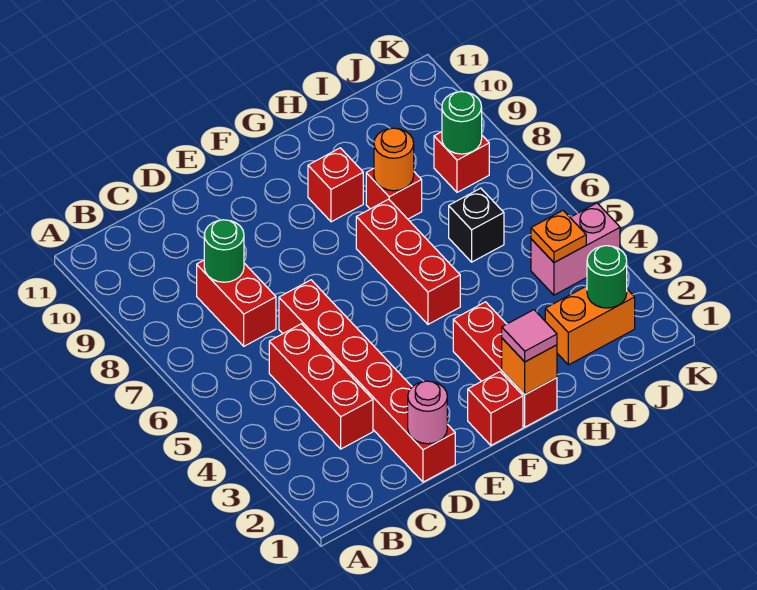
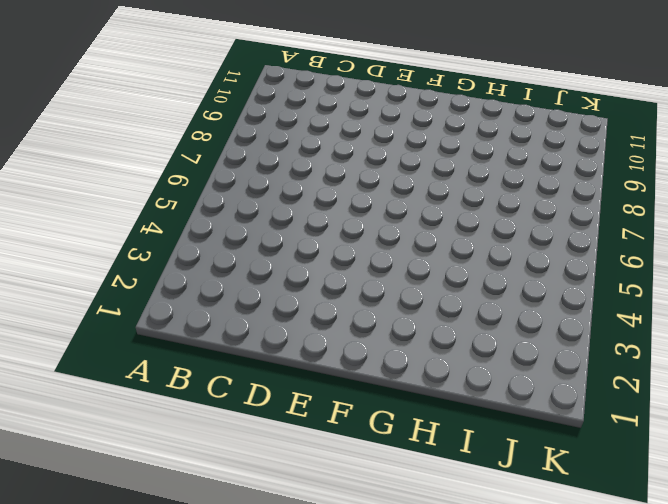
none -> red 1x3 brick [269,324,373,449]
none -> red 1x2 brick [197,260,276,346]
none -> red 1x6 brick [279,280,455,482]

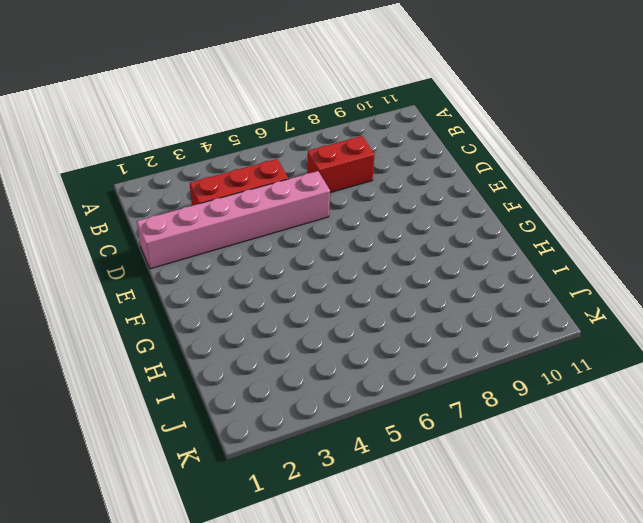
pink 1x6 brick [137,171,330,269] -> red 1x6 brick [279,280,455,482]
none -> red 1x1 brick [468,372,523,445]
none -> red 1x3 brick [453,302,557,427]
none -> red 1x3 brick [356,199,460,324]

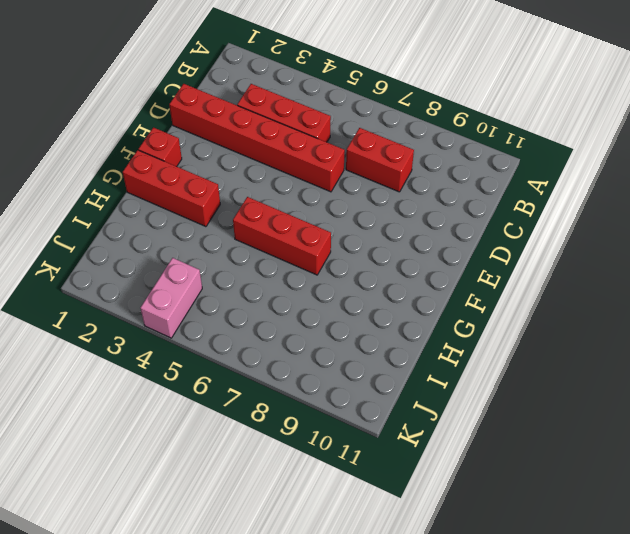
none -> red 1x1 brick [308,148,363,222]
none -> red 1x1 brick [366,169,422,219]
none -> orange 1x2 brick [545,286,635,365]

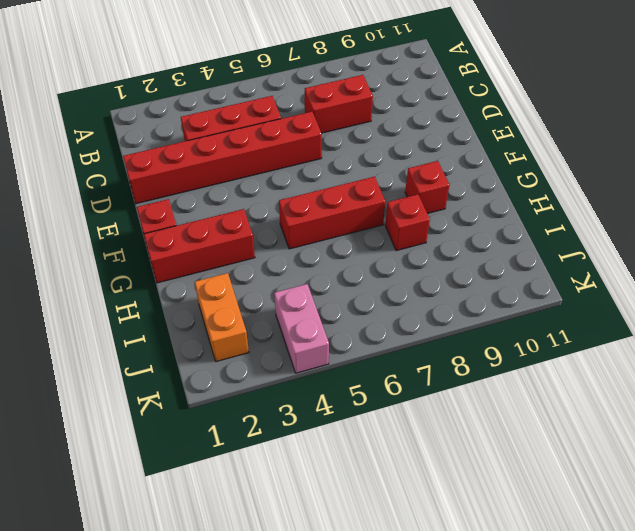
none -> black 1x1 brick [449,188,504,262]
none -> red 1x1 brick [434,132,489,192]
none -> green 1x1 round brick [204,220,244,282]

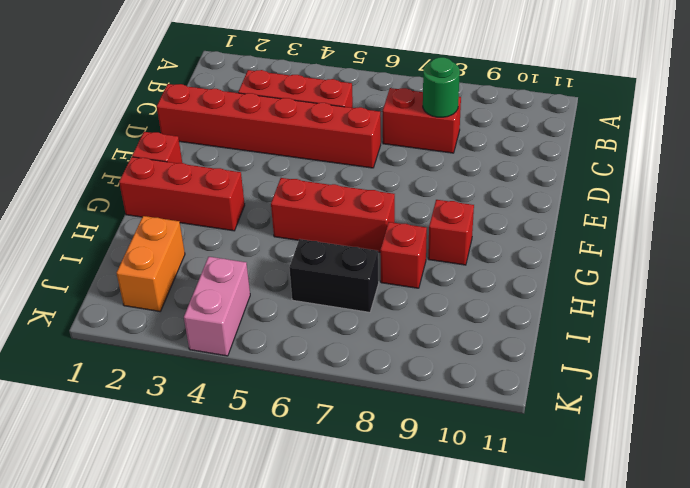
black 1x2 brick [289,239,379,312] -> black 1x1 brick [449,188,504,262]
none -> red 1x1 brick [434,132,489,192]
none -> pink 1x1 round brick [408,381,447,444]
none -> orange 1x1 brick [502,338,557,394]

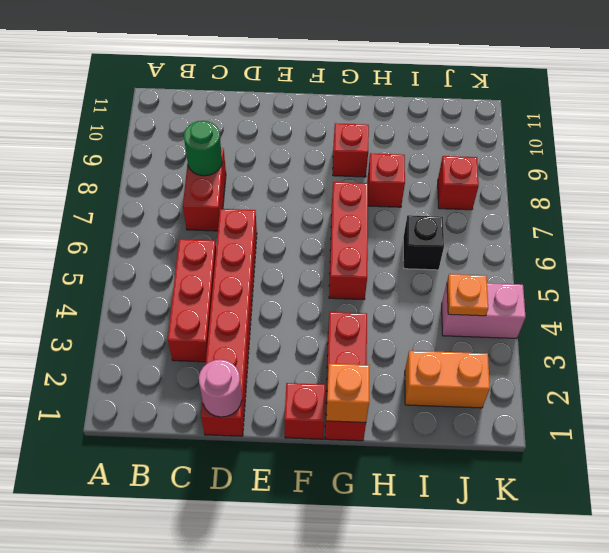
none -> orange 1x1 round brick [374,128,414,191]
none -> green 1x1 round brick [587,246,627,308]
none -> green 1x1 round brick [442,92,482,154]

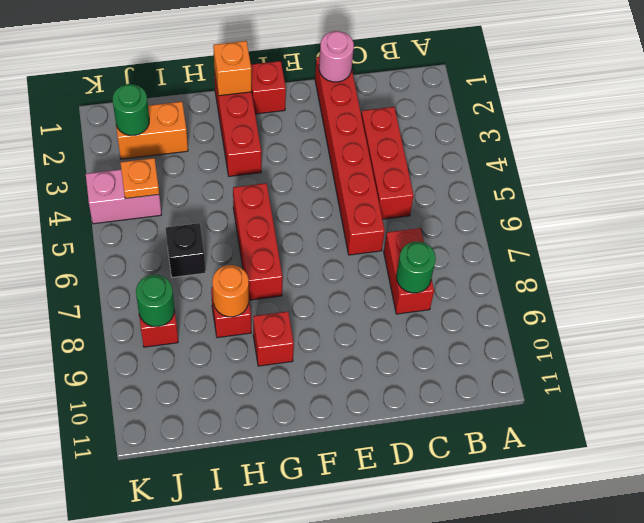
none -> pink 1x1 tile [502,310,557,362]

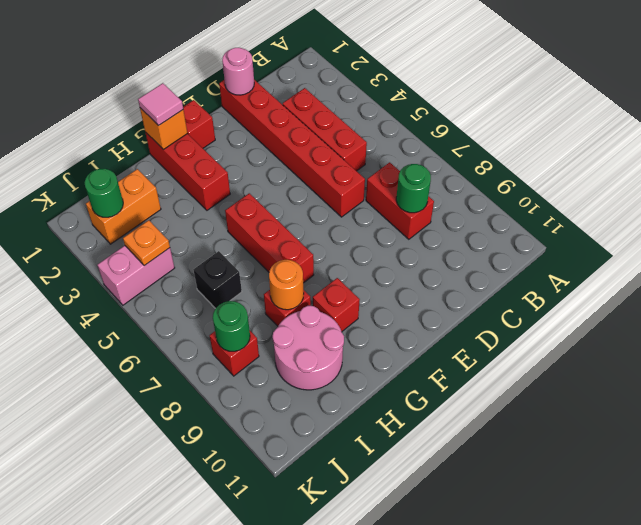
pink 2x2 round brick [273,306,344,390] -> none

